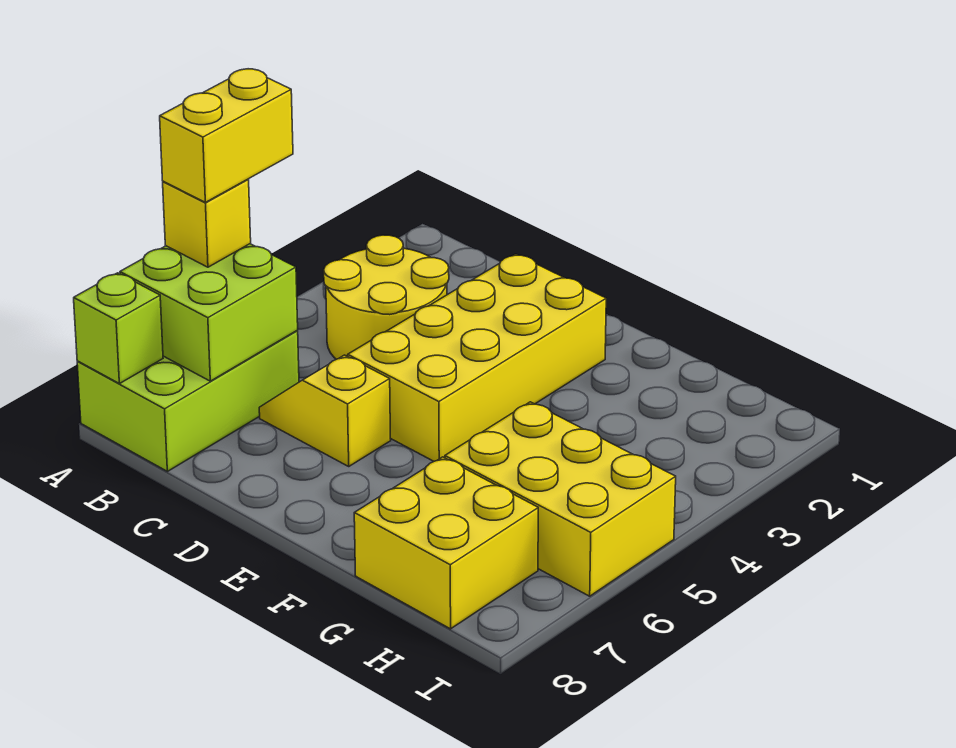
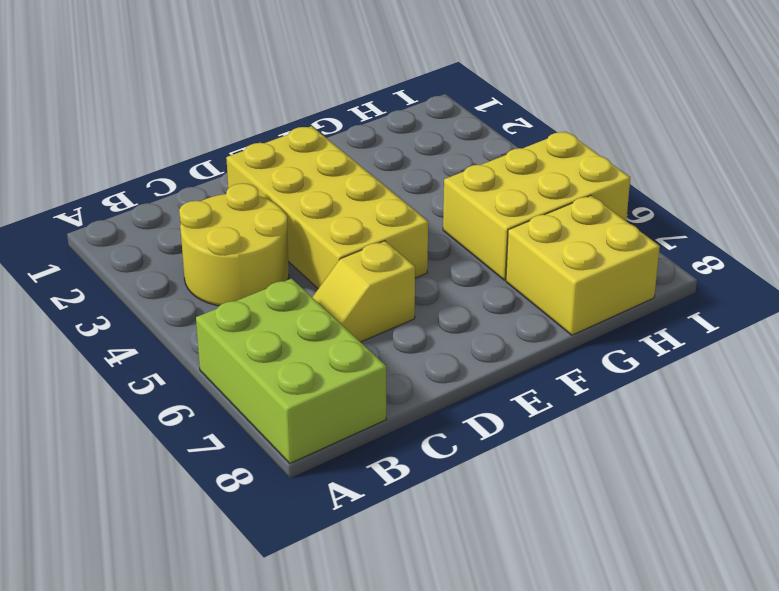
none -> lime 2x2 brick [120,244,298,381]
none -> lime 1x1 brick [74,273,163,384]

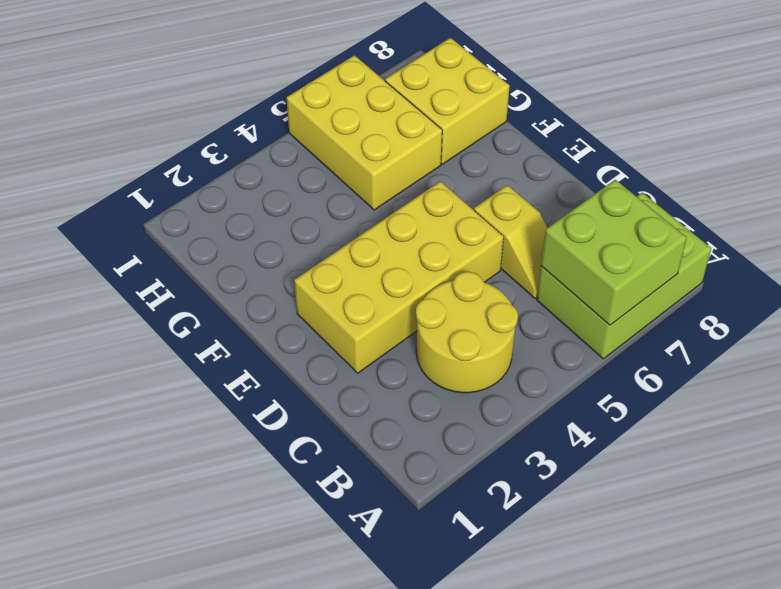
none -> lime 1x1 brick [74,273,163,384]
none -> yellow 1x1 brick [163,179,251,267]

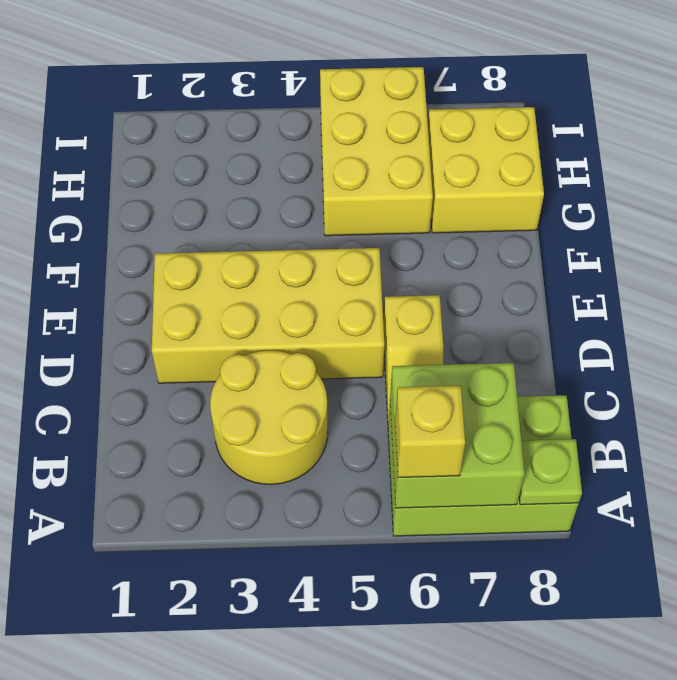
lime 1x1 plate [519,439,582,505] -> lime 1x1 brick [74,273,163,384]
none -> yellow 1x2 brick [160,69,293,202]

